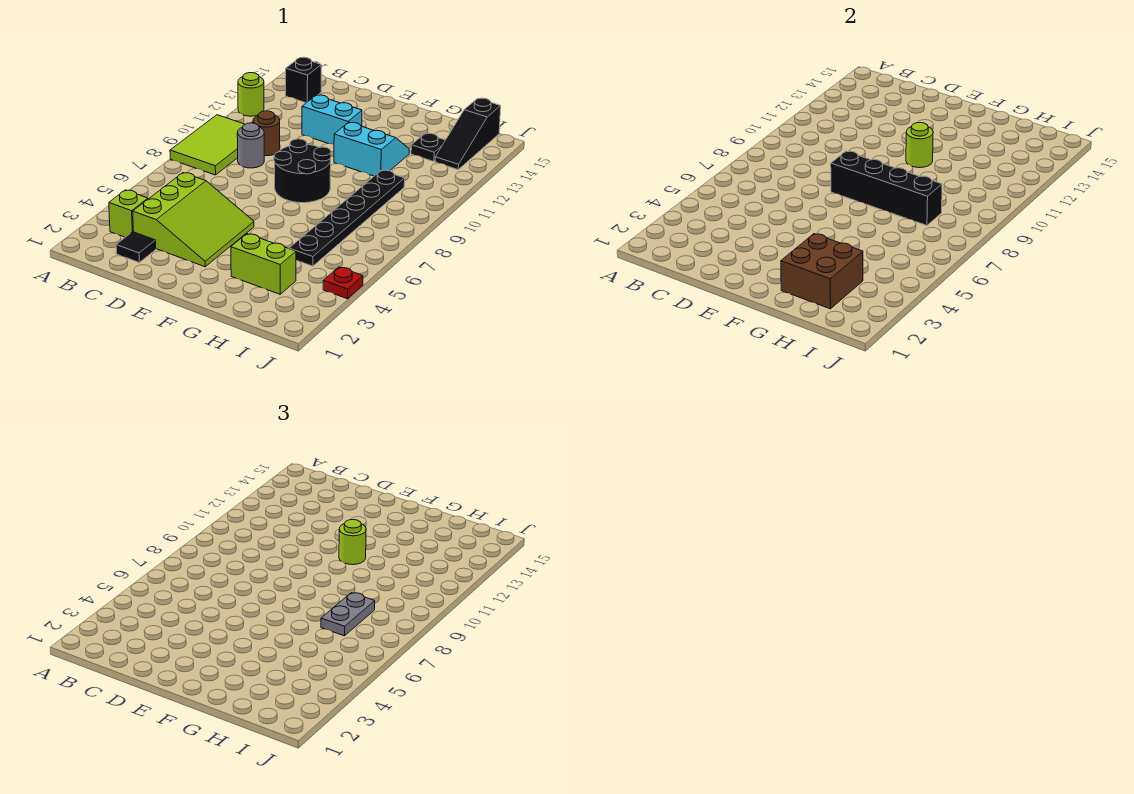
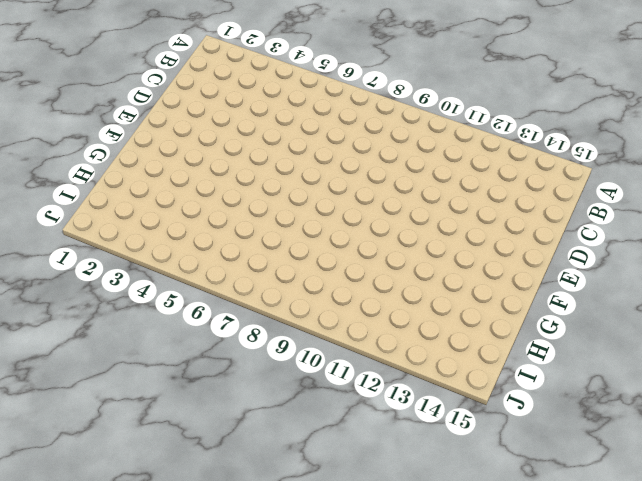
none -> lime 2x3 tile [170,115,245,175]
none -> lime 1x1 round brick [238,73,264,116]
none -> lime 1x1 brick [109,190,148,237]

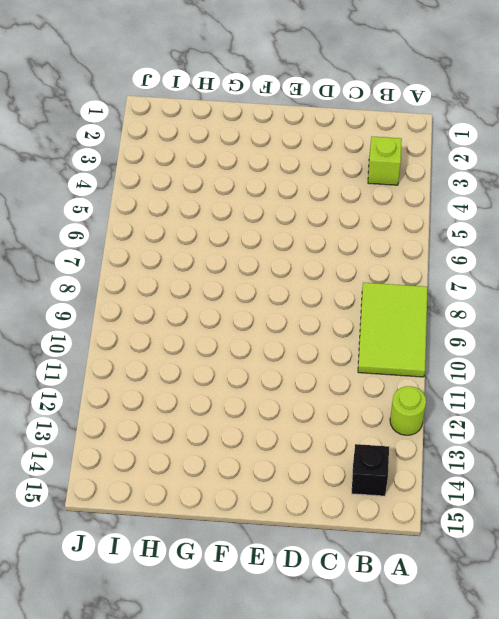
none -> black 1x1 tile [116,232,156,262]
none -> lime 3x3 slope [133,173,254,267]
none -> grey 1x1 round brick [237,123,264,168]

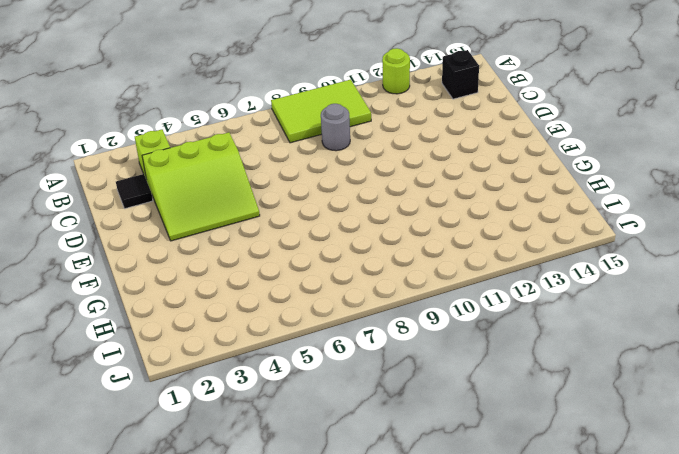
none -> brown 1x1 round brick [253,111,280,156]
none -> cyan 1x2 brick [302,95,362,144]
none -> black 2x2 round brick [274,139,331,203]

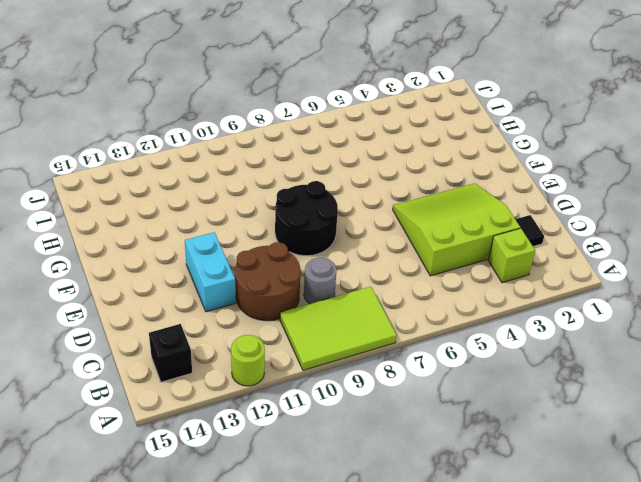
brown 2x2 round brick [235,242,301,321] -> brown 1x1 round brick [253,111,280,156]
none -> cyan 2x2 slope [334,122,409,176]
none -> lime 1x2 brick [231,234,296,294]
none -> black 1x6 plate [289,170,405,266]

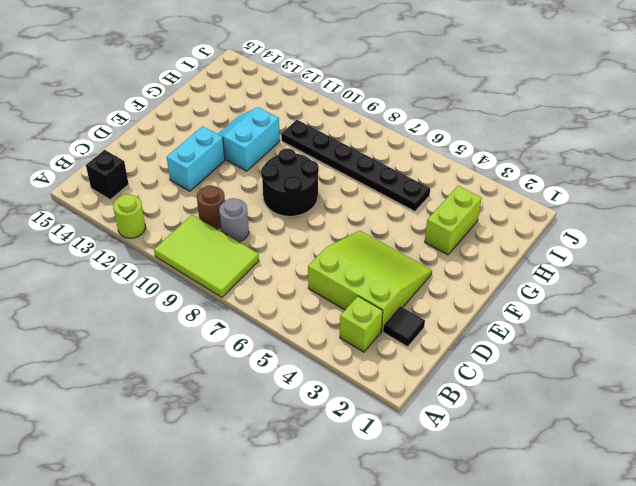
none -> black 1x1 plate [411,133,445,162]
none -> black 1x3 slope [435,98,501,170]
none -> red 1x1 plate [323,267,363,299]

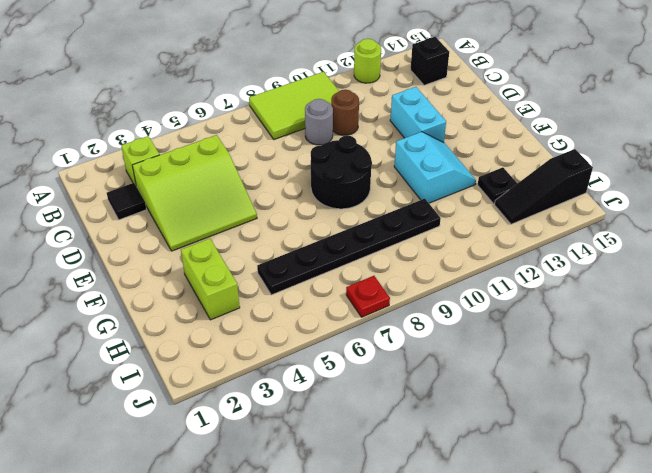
red 1x1 plate [346,276,390,317] -> red 1x1 plate moved to [323,267,363,299]
none -> black 1x4 brick [831,151,942,225]
none -> lime 1x1 round brick [906,123,933,168]
none -> brown 2x2 brick [781,234,863,309]

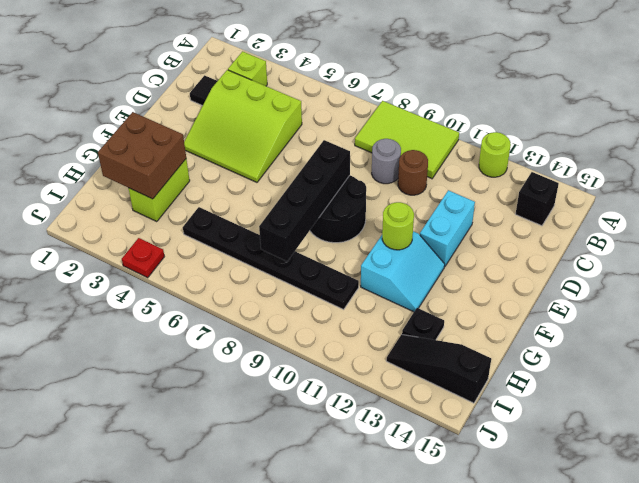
none -> lime 1x1 round brick [339,520,366,565]
none -> grey 1x2 plate [321,593,375,636]

